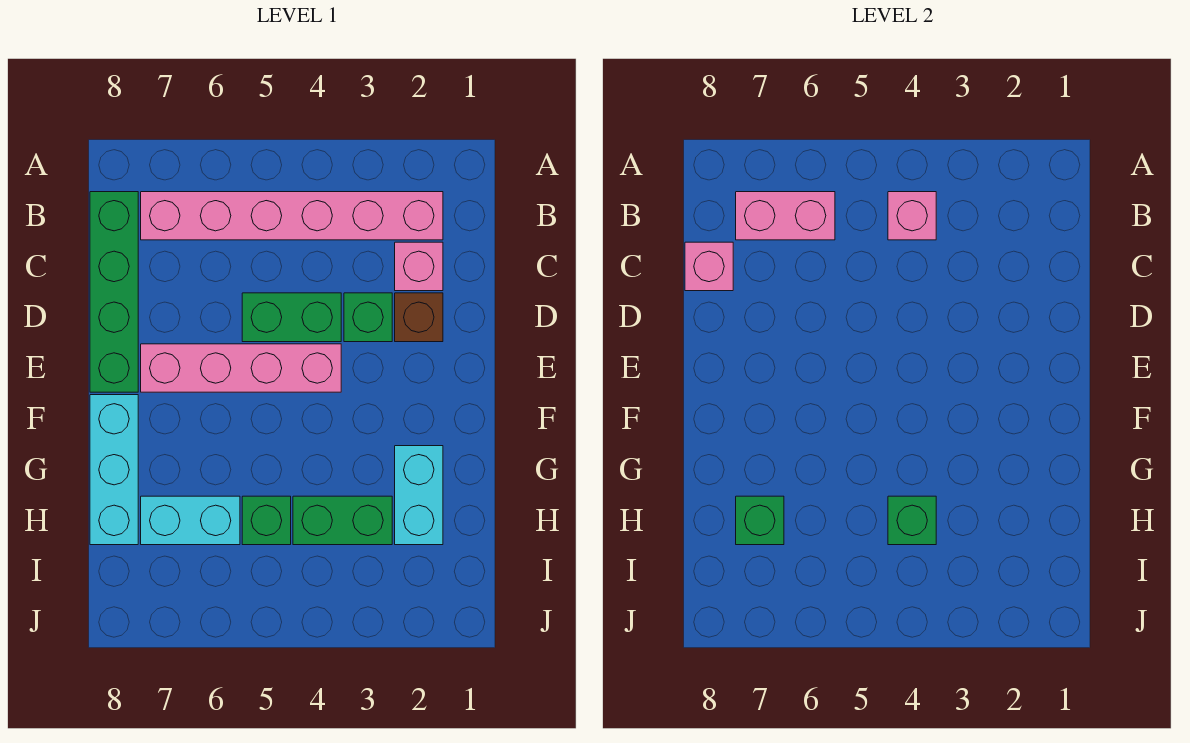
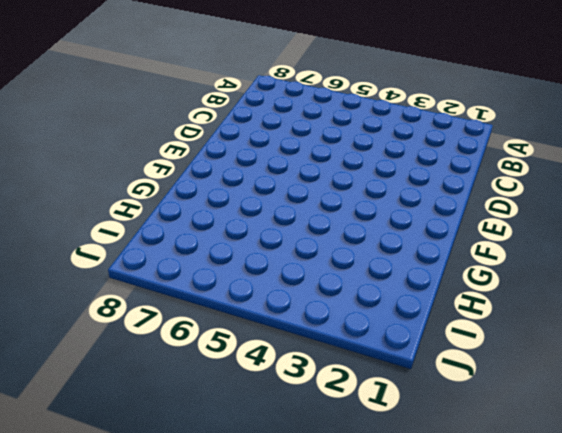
none -> pink 1x6 brick [141,192,443,240]
none -> green 1x4 brick [90,192,138,392]
none -> pink 1x1 brick [395,242,443,291]

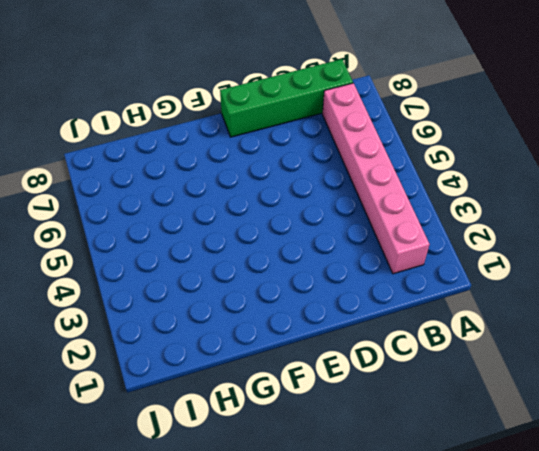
none -> pink 1x1 brick [395,242,443,291]
none -> brown 1x1 brick [395,293,443,342]
none -> green 1x1 brick [344,293,392,342]

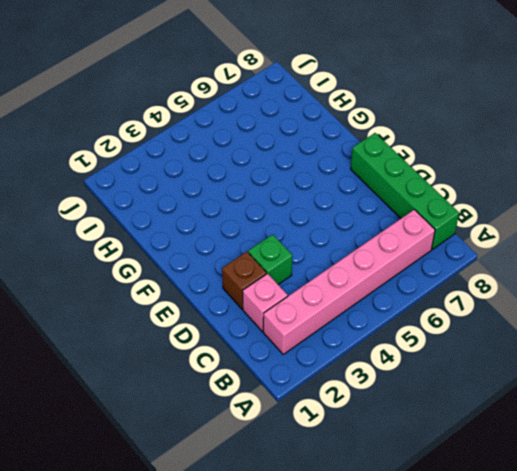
none -> green 1x2 brick [242,293,341,342]
none -> pink 1x4 brick [141,344,341,392]
none -> cyan 1x3 brick [90,395,138,545]

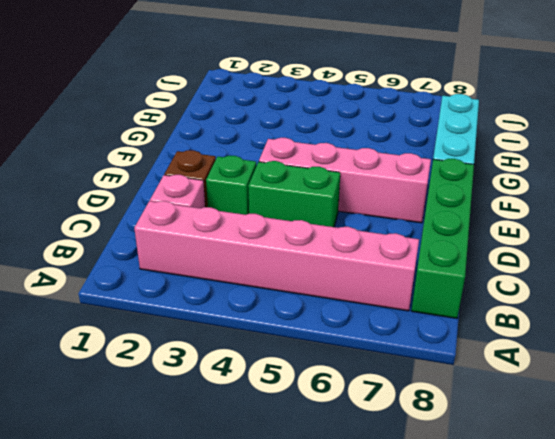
none -> cyan 1x2 brick [395,446,443,545]
none -> green 1x2 brick [293,496,392,545]
none -> green 1x1 brick [242,496,291,545]

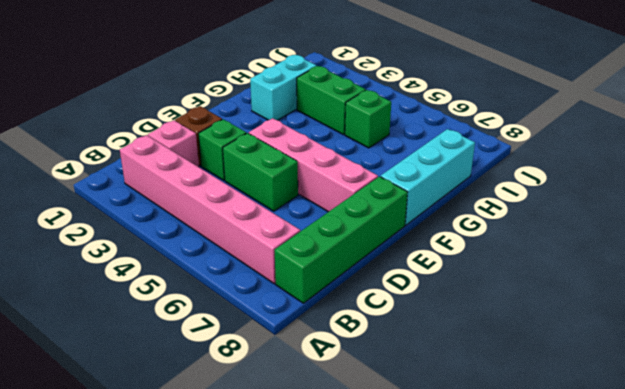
none -> cyan 1x2 brick [141,496,240,545]
none -> pink 1x1 brick [888,192,936,240]
none -> pink 1x2 brick [736,192,835,240]

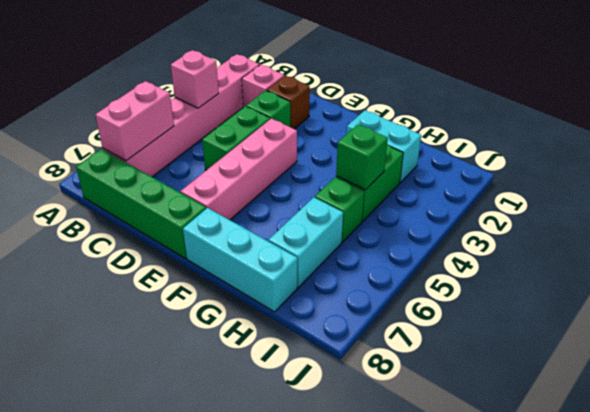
none -> pink 1x1 brick [685,242,733,291]
none -> green 1x1 brick [736,496,784,545]

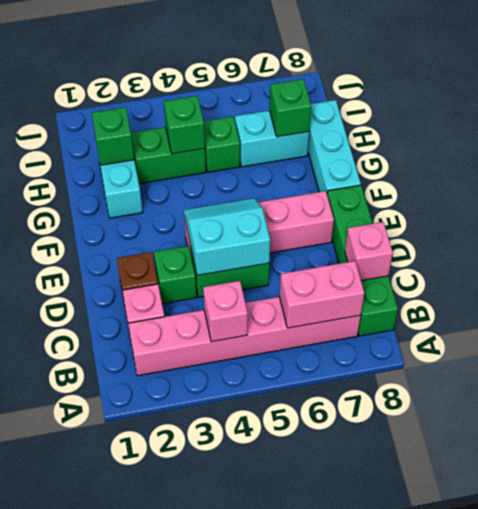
cyan 2x2 slope [184,198,270,275] -> none
green 1x1 brick [92,107,134,165] -> none

